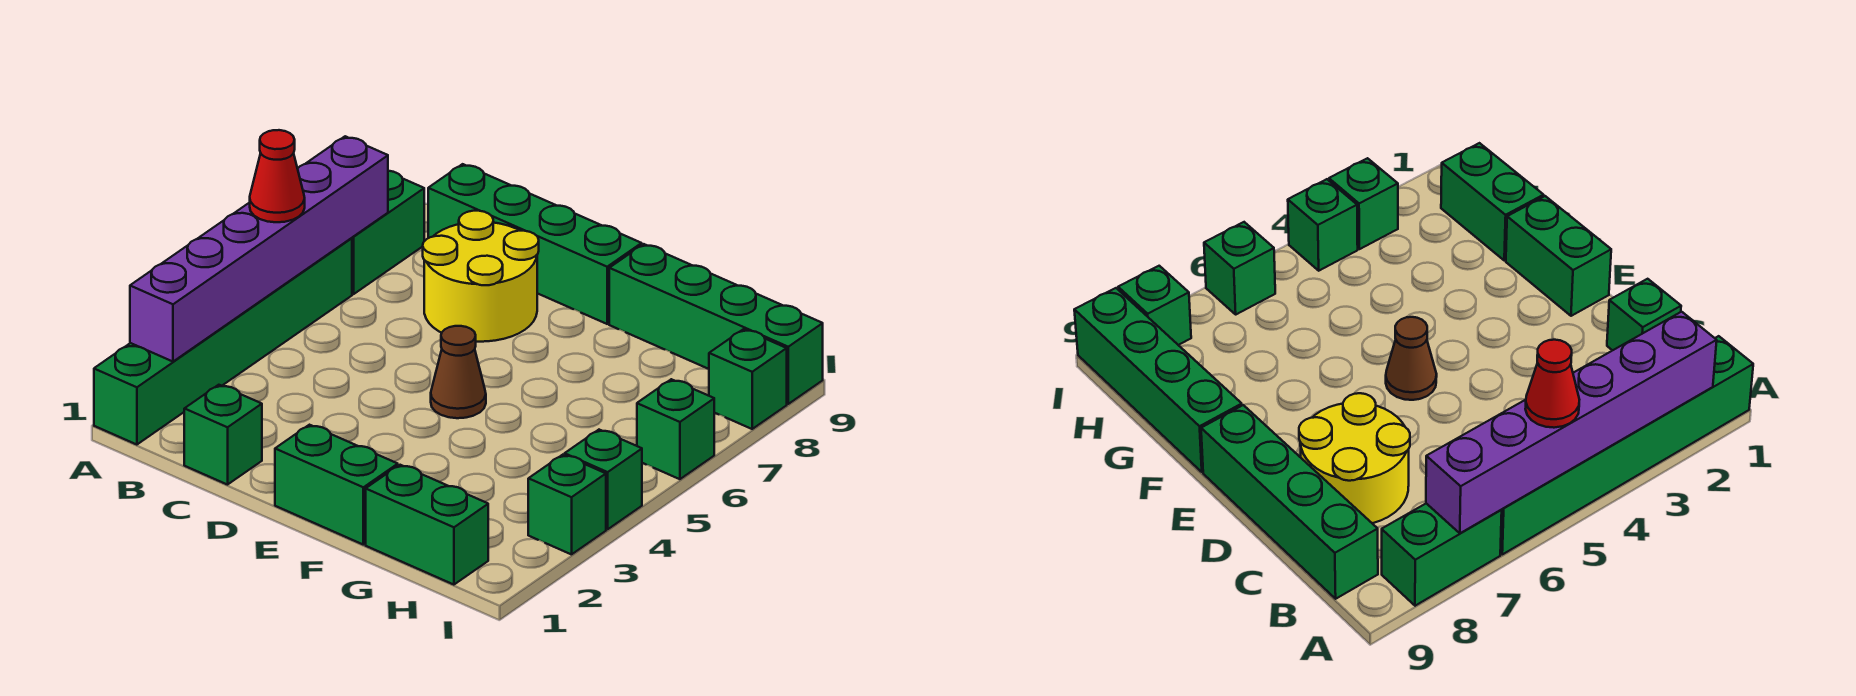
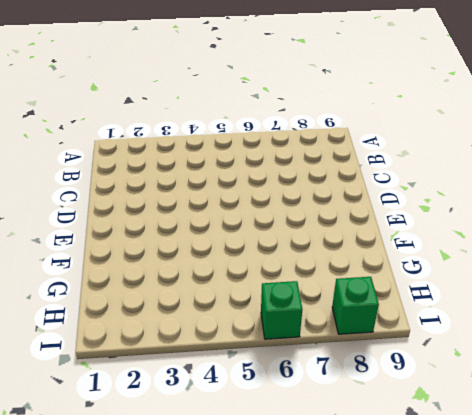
none -> green 1x6 brick [94,238,352,445]
none -> green 1x2 brick [352,171,424,294]
none -> green 1x4 brick [428,164,642,324]

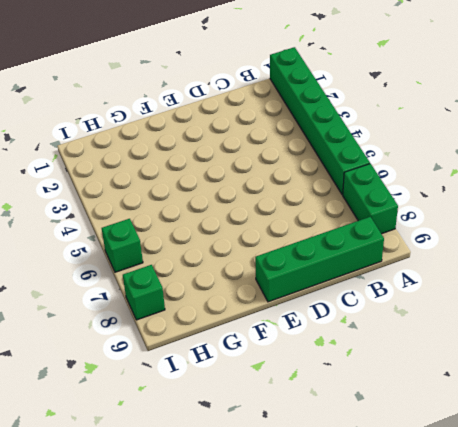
none -> green 1x1 brick [184,385,262,485]
none -> yellow 2x2 round brick [423,211,539,342]
none -> green 1x2 brick [275,425,398,545]

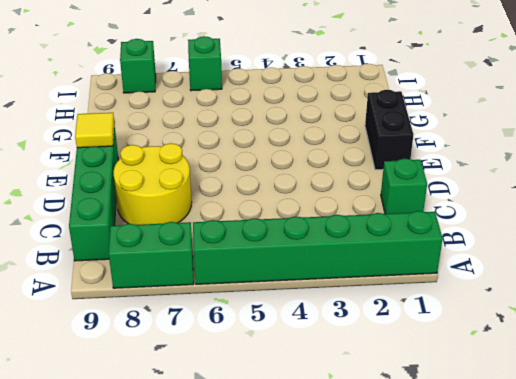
black 1x2 brick [365,90,413,170] -> green 1x2 brick [275,425,398,545]
yellow 1x1 tile [75,113,114,148] -> none
none -> brown 1x1 cone [431,326,486,418]
none -> green 1x4 brick [609,244,823,404]
none -> green 1x2 brick [366,465,488,585]

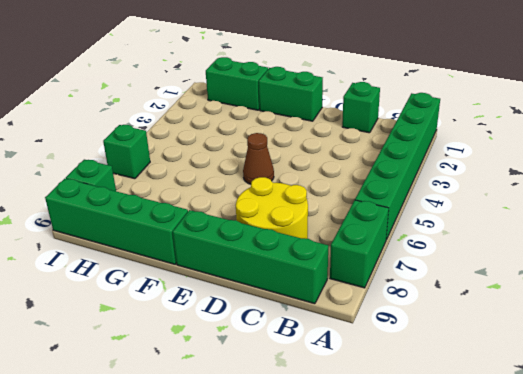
none -> green 1x1 brick [528,455,606,554]
none -> green 1x1 brick [565,430,642,529]
none -> purple 1x6 brick [130,136,388,362]

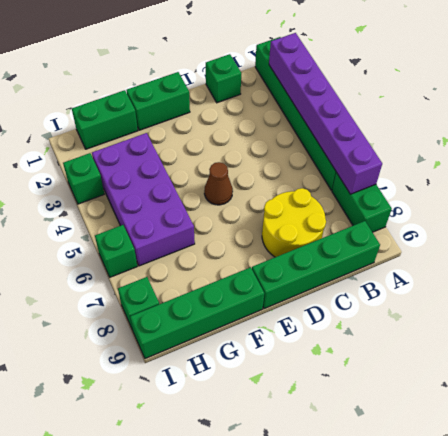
purple 2x4 brick [92,133,195,266] -> none
none -> green 1x1 brick [565,430,642,529]
none -> red 1x1 cone [250,130,305,222]

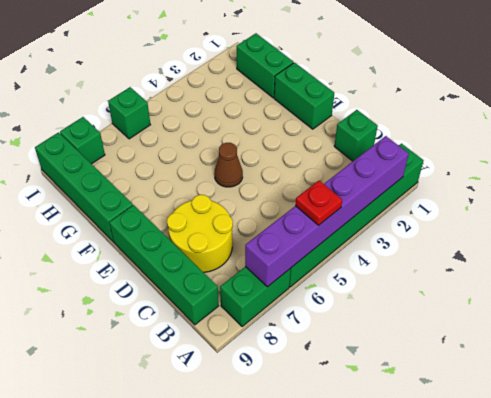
red 1x1 plate [295,181,342,225] -> red 1x1 cone [250,130,305,222]
none -> green 1x1 brick [528,455,606,554]
none -> green 1x1 brick [565,430,642,529]

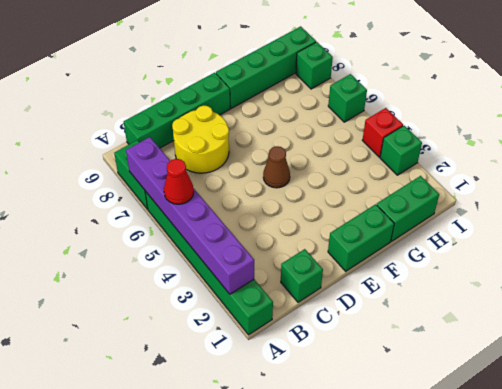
red 1x1 brick [362,108,403,157] -> green 1x1 brick [565,430,642,529]

